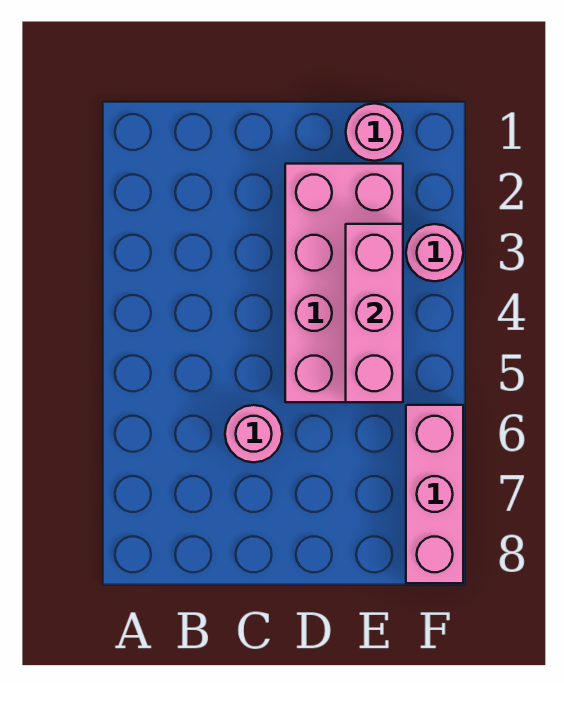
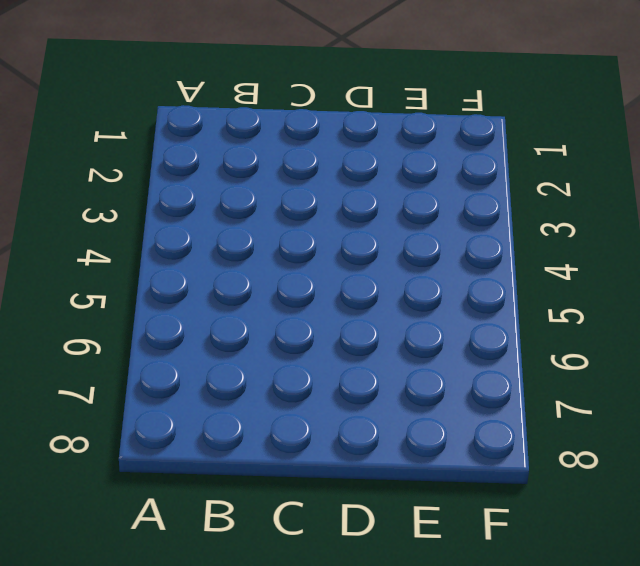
none -> pink 1x1 round brick [225,405,282,462]
none -> pink 2x4 brick [285,164,403,402]

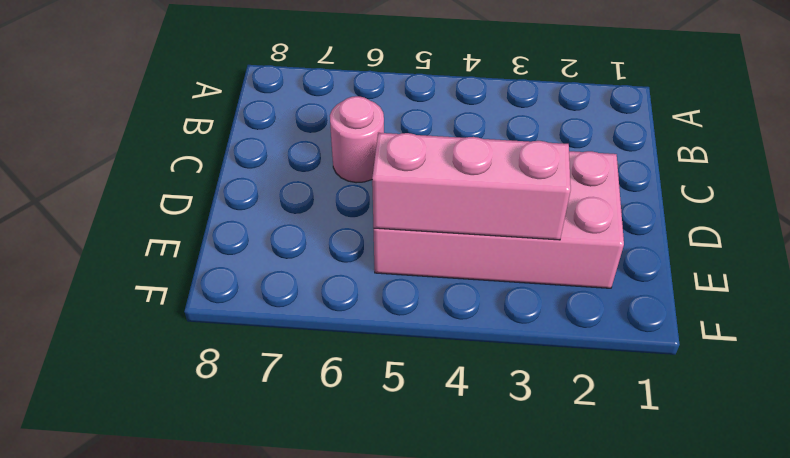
none -> pink 1x1 round brick [346,103,403,161]
none -> pink 1x1 round brick [406,224,463,281]

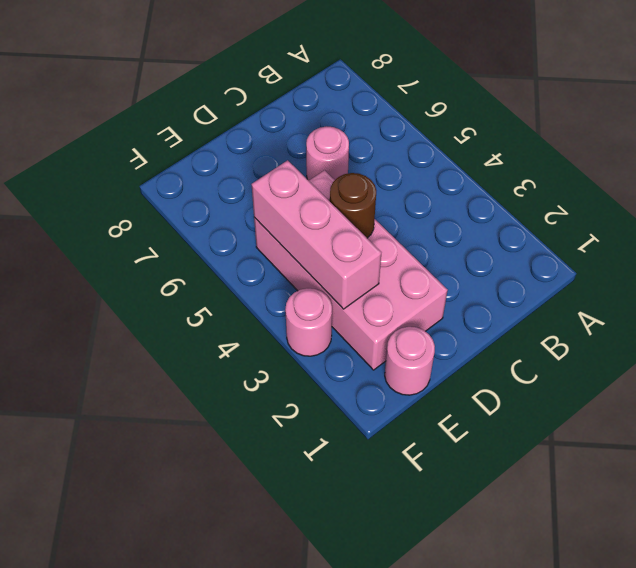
brown 1x1 round brick [330,173,376,238] -> none
none -> pink 1x3 brick [406,405,463,583]

